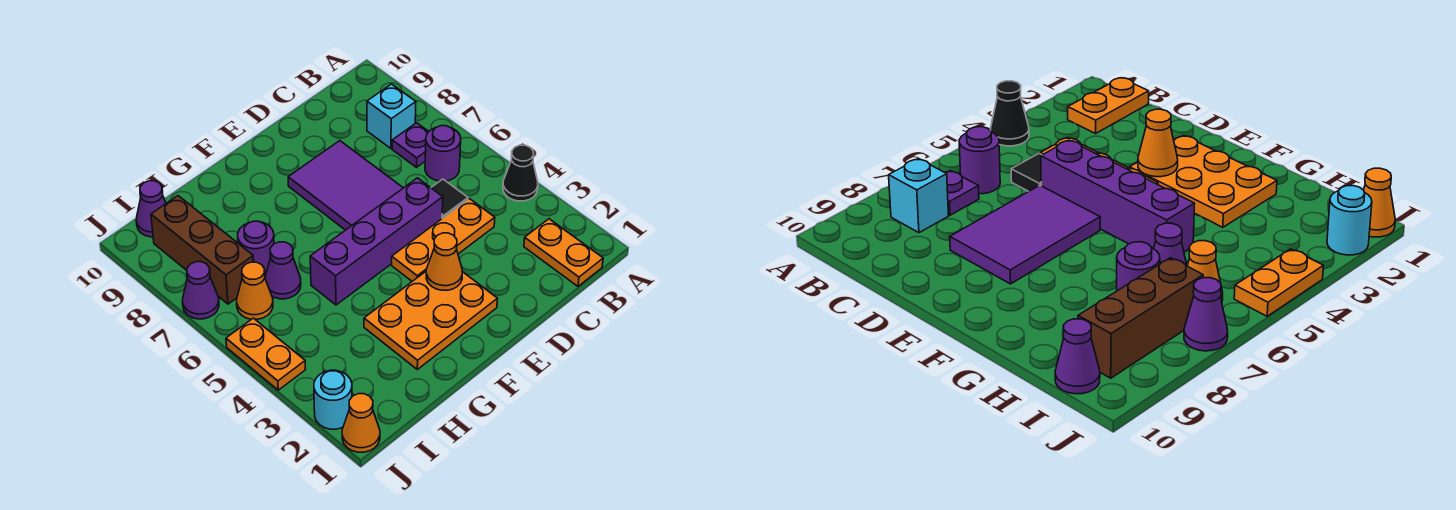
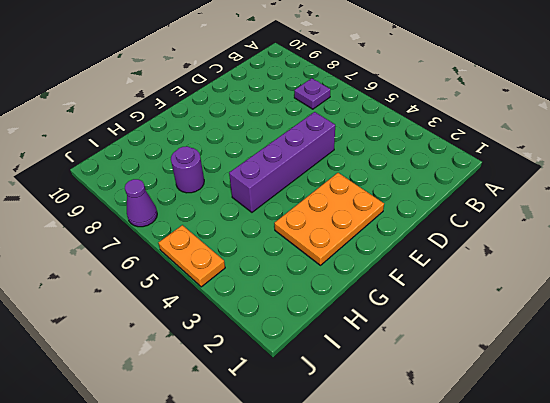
none -> black 1x1 cone [503,145,538,201]
none -> orange 1x2 plate [524,219,603,286]
none -> purple 1x1 round brick [425,126,461,181]

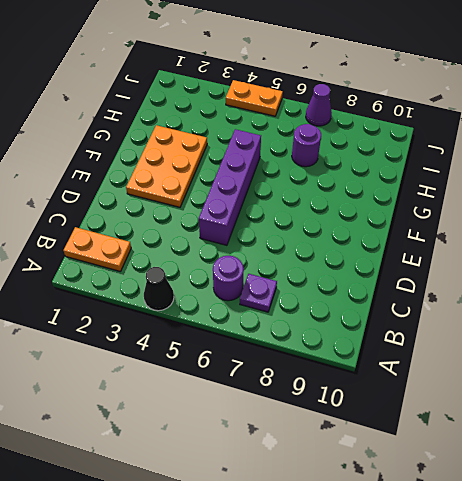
none -> cyan 1x1 brick [367,84,416,148]
none -> orange 1x3 plate [392,199,495,281]
none -> black 1x1 tile [431,179,468,218]

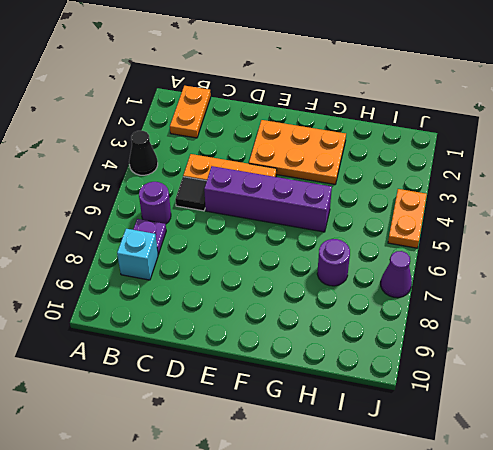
none -> purple 2x3 tile [288,141,403,230]
none -> purple 1x1 cone [265,242,301,299]
none -> orange 1x1 cone [237,262,273,319]

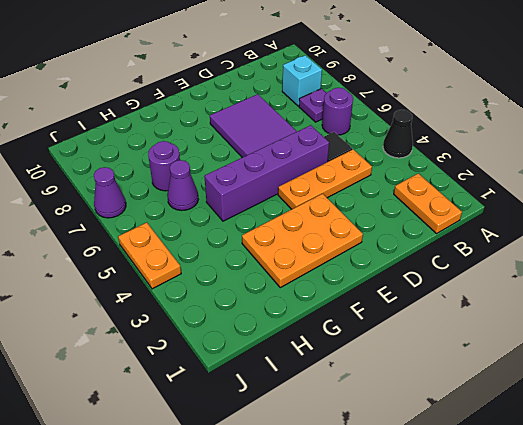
none -> orange 1x1 cone [237,262,273,319]
none -> brown 1x3 brick [151,196,254,304]
none -> purple 1x1 cone [136,181,166,237]

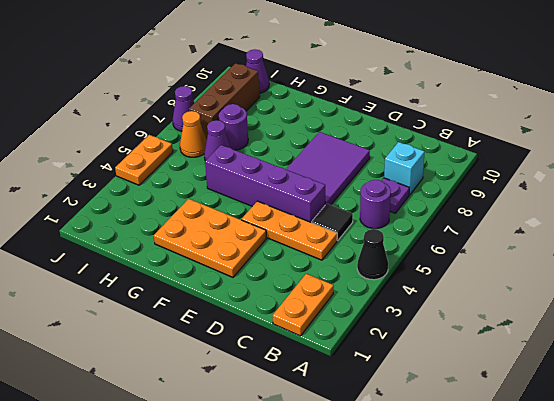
none -> orange 1x1 cone [342,394,380,452]
none -> cyan 1x1 round brick [314,370,352,429]
none -> orange 1x1 cone [426,233,462,290]

